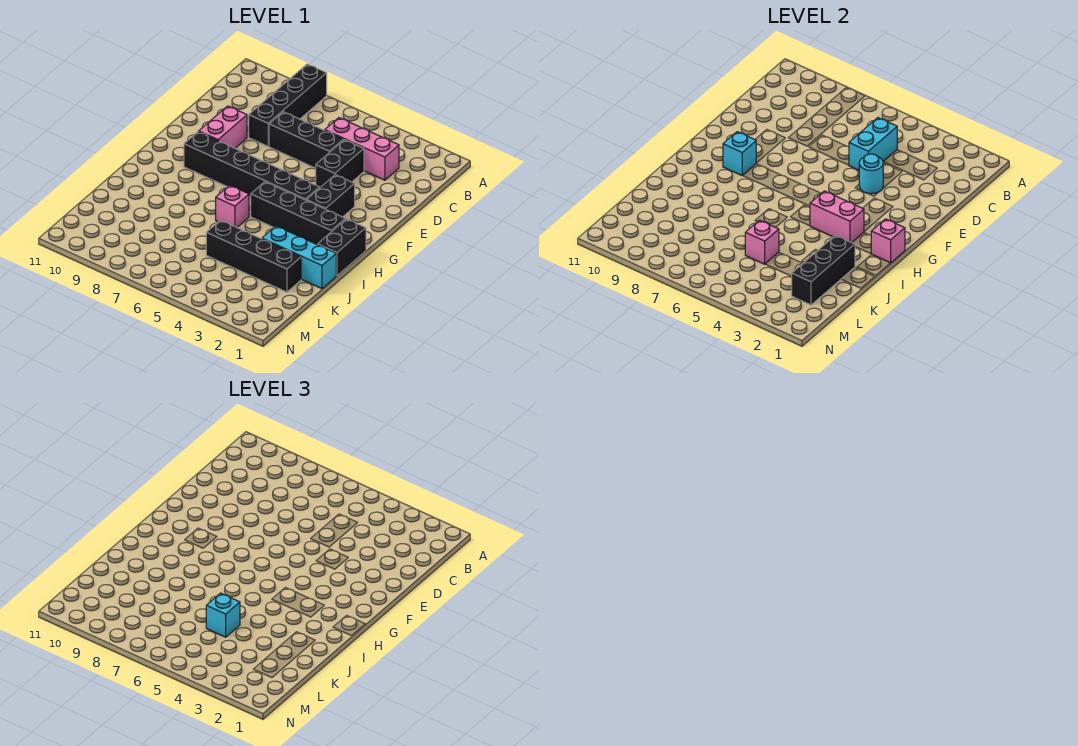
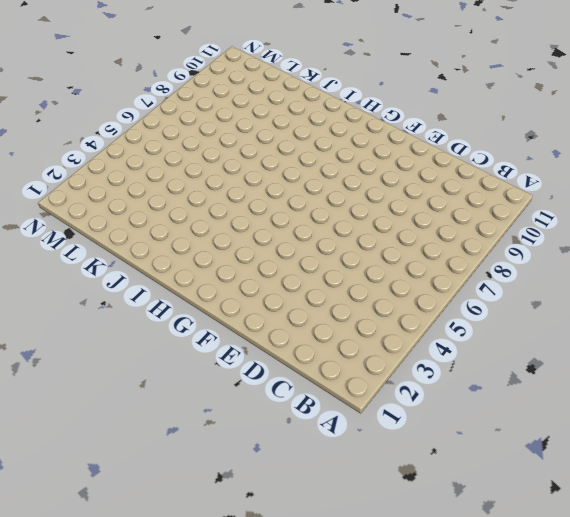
none -> black 1x4 brick [249,64,327,146]
none -> pink 1x3 brick [325,118,399,180]
none -> black 1x2 brick [316,140,364,188]

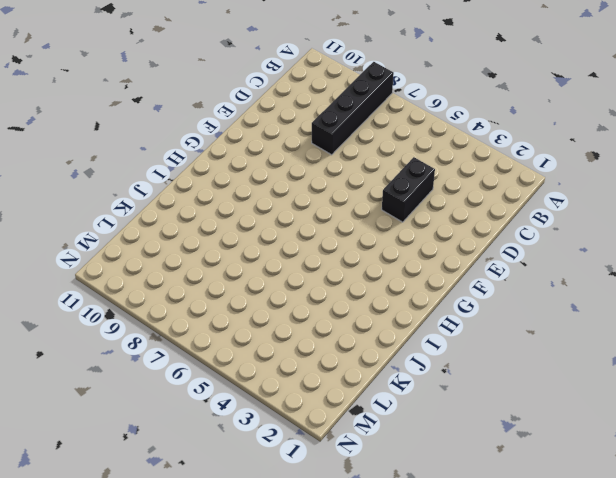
none -> pink 1x3 brick [325,118,399,180]
none -> black 1x3 brick [269,112,343,168]
none -> pink 1x2 brick [199,106,247,148]

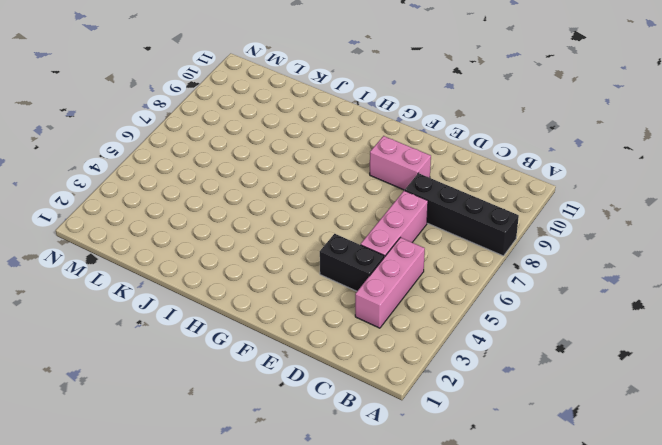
pink 1x3 brick [361,190,428,257] -> black 1x3 brick [269,112,343,168]
none -> black 1x2 brick [306,175,355,217]
none -> black 1x6 brick [184,132,319,200]
none -> black 1x2 brick [318,219,366,276]

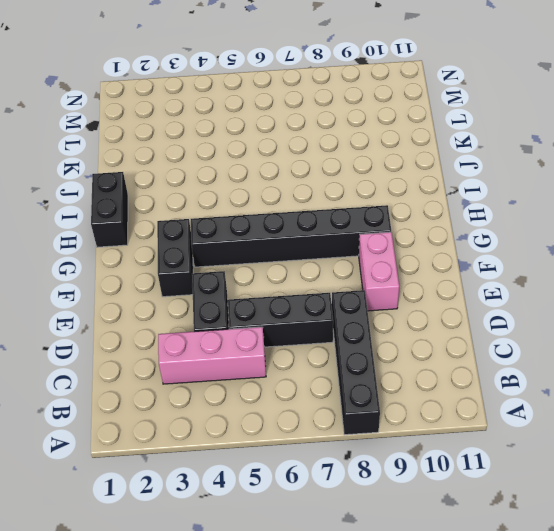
none -> black 1x4 brick [251,182,345,245]
none -> pink 1x1 brick [216,185,249,227]
none -> cyan 1x3 brick [262,226,336,289]

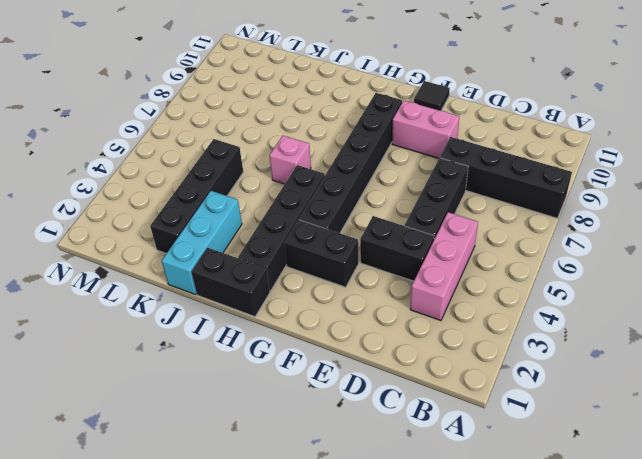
black 1x1 tile [414,81,450,111] -> none
none -> cyan 1x2 brick [849,118,897,170]
none -> cyan 1x1 round brick [859,154,883,194]
none -> cyan 1x1 brick [723,132,756,176]

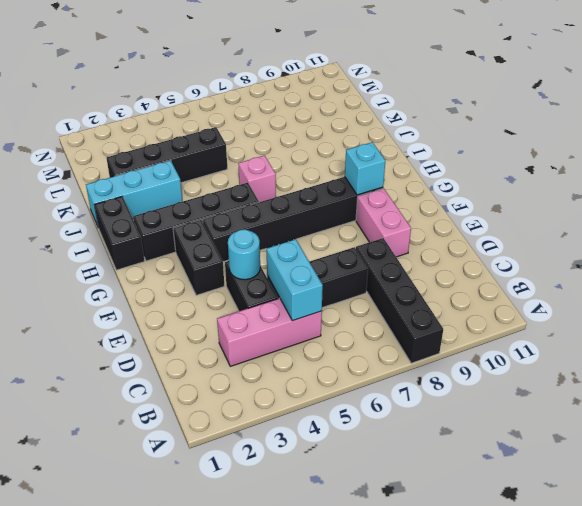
none -> pink 1x1 brick [871,219,905,263]
none -> pink 1x2 brick [810,191,864,243]
none -> black 1x3 brick [792,235,855,305]

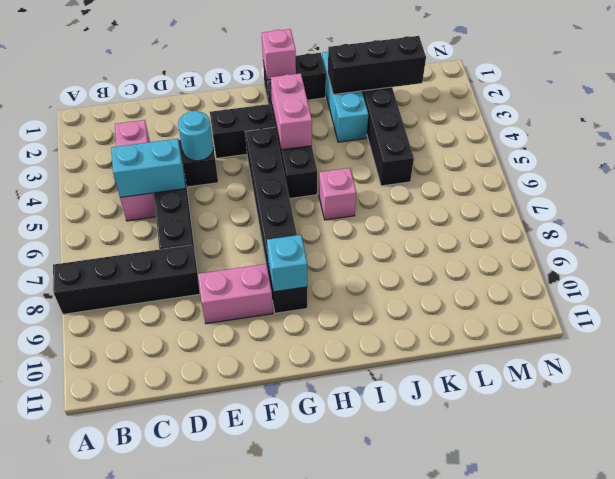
none -> pink 1x1 brick [745,220,779,264]
none -> cyan 1x1 brick [206,593,240,637]

